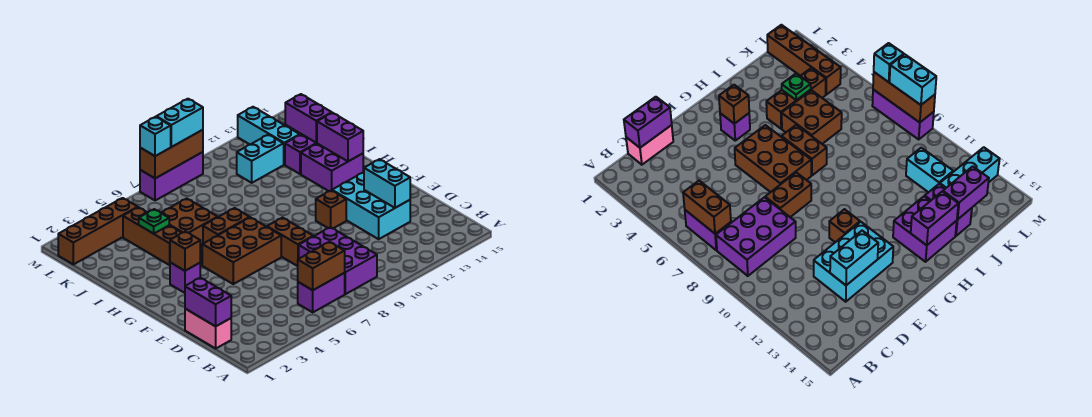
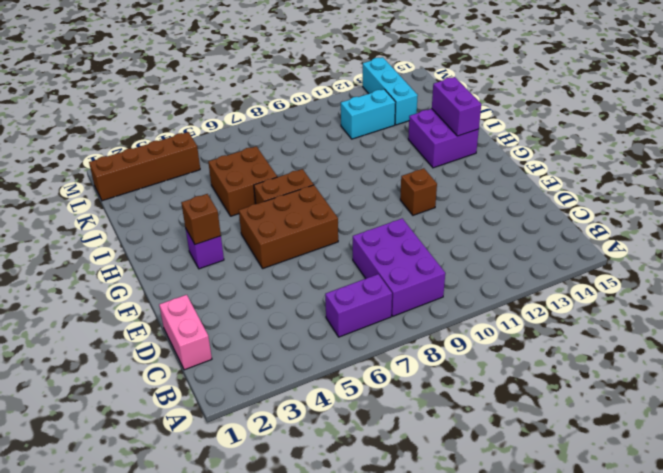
none -> cyan 2x3 brick [332,172,410,239]
none -> brown 1x2 brick [267,218,313,266]
none -> brown 1x3 brick [123,207,181,265]

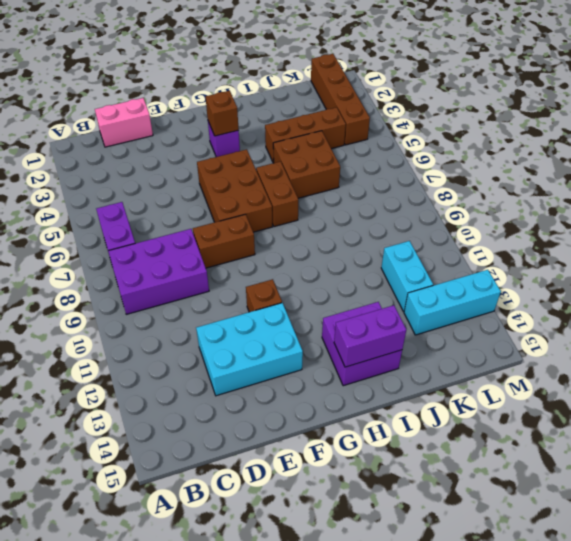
none -> purple 1x2 brick [285,134,317,174]
none -> purple 1x3 brick [140,152,203,201]
none -> brown 1x2 brick [298,242,345,290]

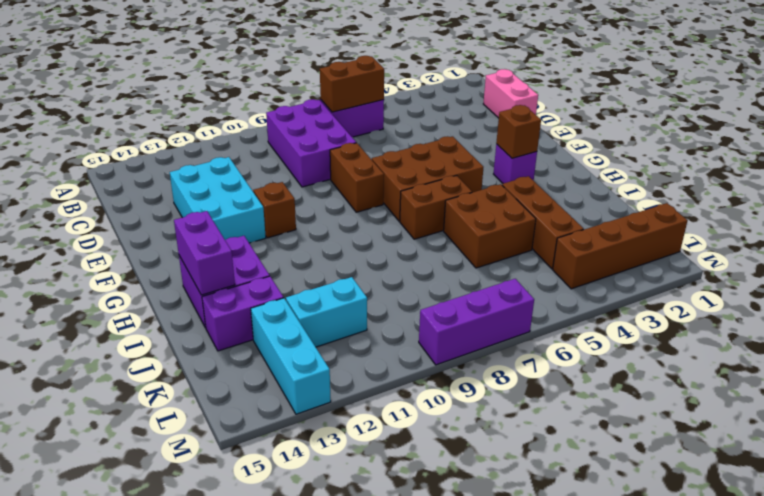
none -> purple 1x2 brick [185,278,231,326]
none -> cyan 1x2 brick [364,159,410,208]
none -> green 1x1 plate [139,209,169,234]

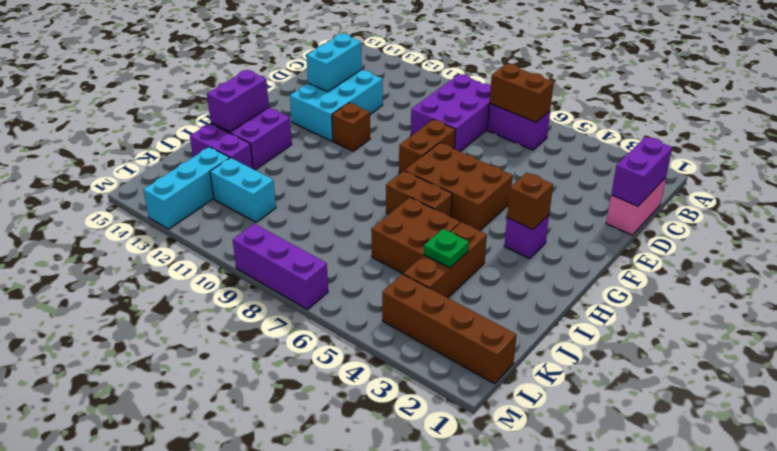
none -> purple 1x2 brick [285,94,332,143]
none -> brown 1x3 brick [140,130,203,178]
none -> cyan 1x1 brick [140,117,171,156]

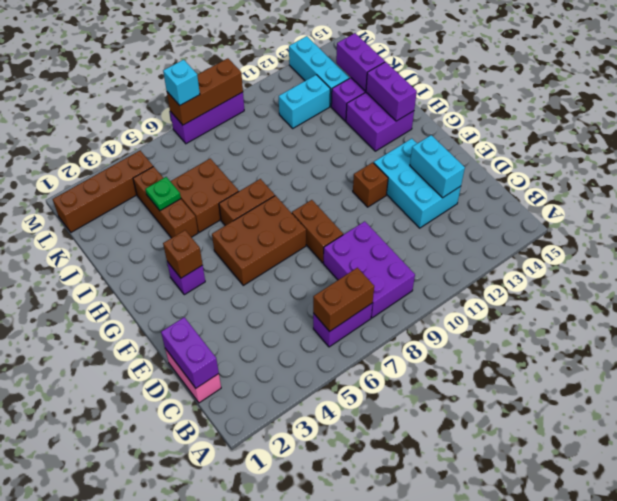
none -> cyan 1x2 brick [156,99,203,147]

